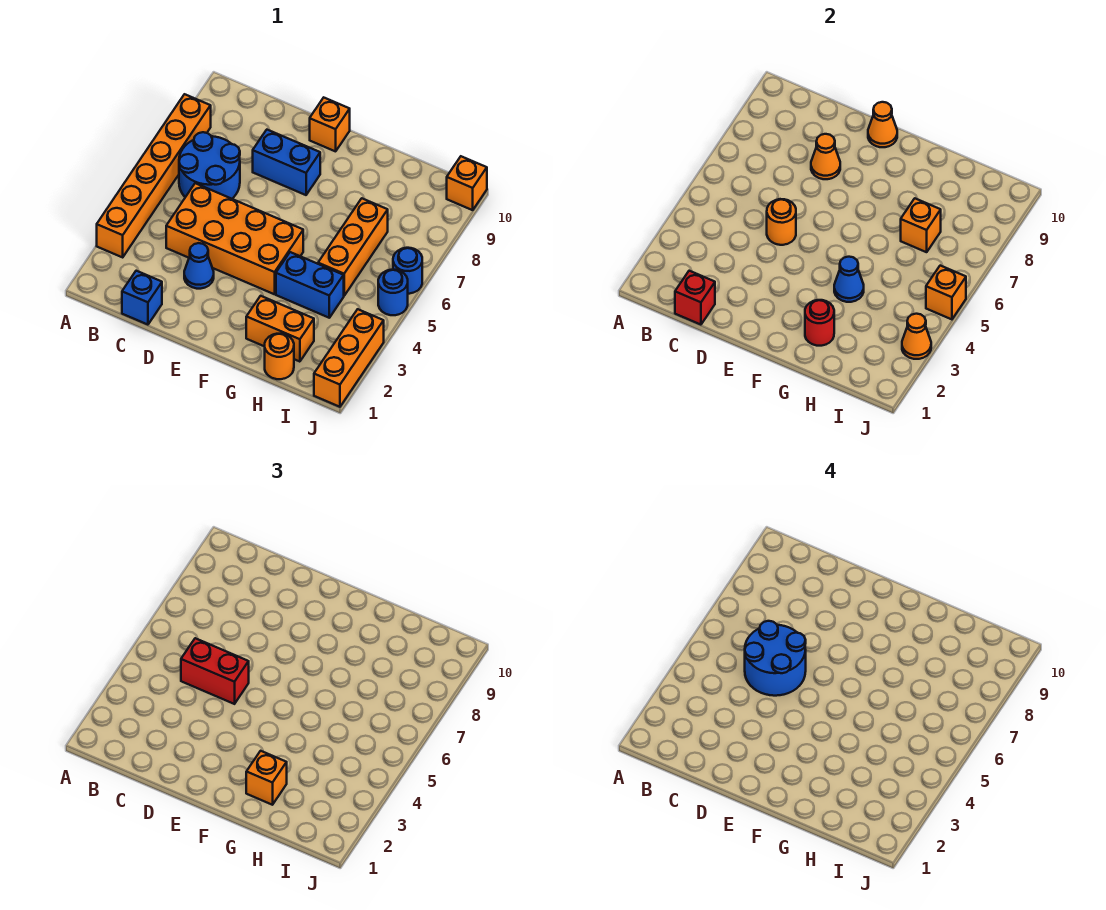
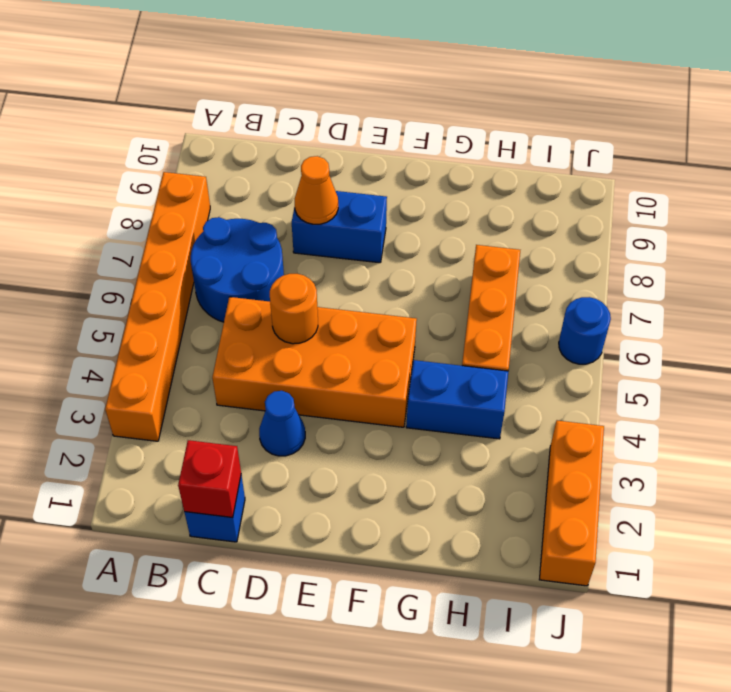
none -> orange 1x1 brick [310,98,350,151]
none -> orange 1x2 brick [246,296,314,362]
none -> orange 1x1 round brick [265,334,294,379]

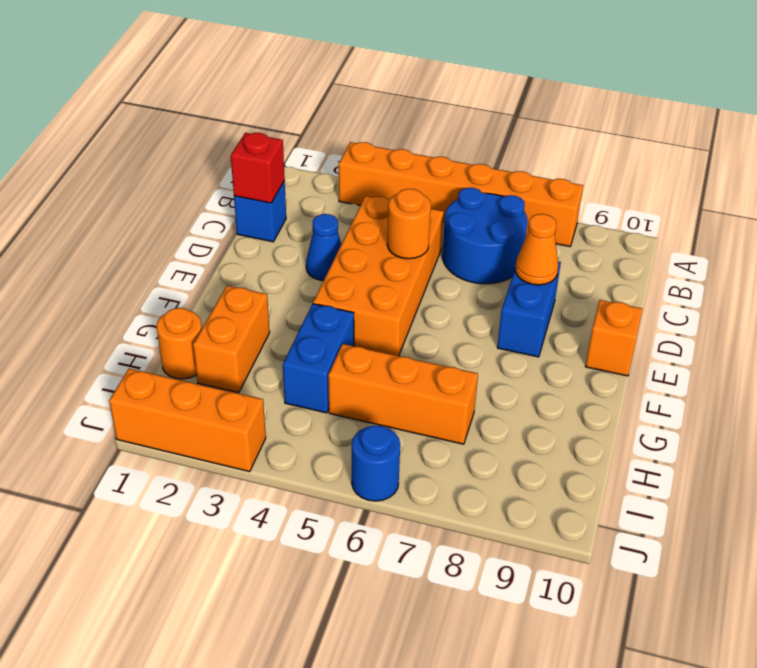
none -> blue 1x1 round brick [378,270,408,315]
none -> orange 1x1 brick [447,156,487,210]
none -> orange 1x1 cone [868,102,897,147]

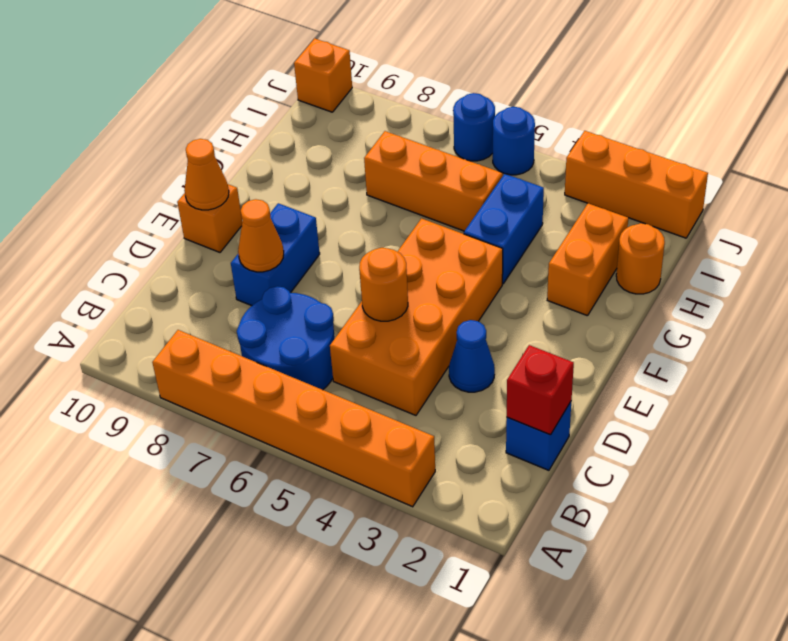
none -> red 1x1 round brick [805,300,834,346]
none -> blue 1x1 cone [834,257,864,302]
none -> orange 1x1 brick [901,198,941,252]

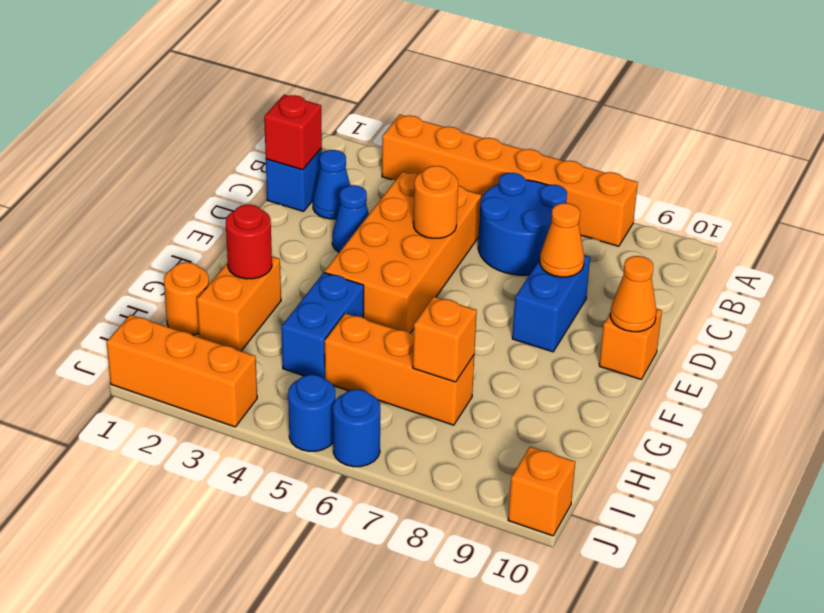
blue 1x1 cone [313,150,350,219] -> blue 1x1 cone moved to [834,257,864,302]
none -> orange 1x1 cone [902,314,931,359]
none -> orange 1x1 brick [926,266,966,319]
none -> red 1x2 brick [181,638,249,704]

